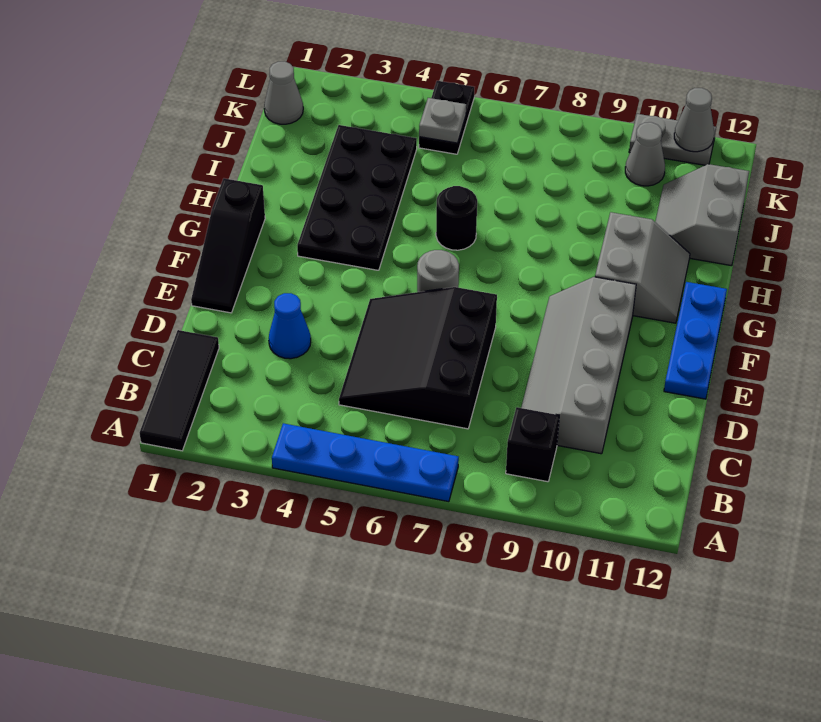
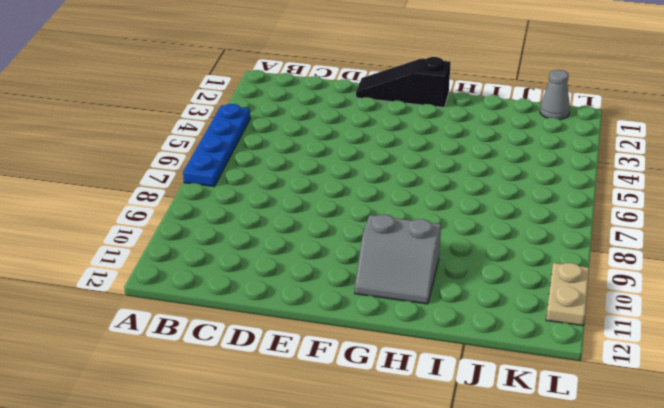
tan 1x2 plate [546,263,589,326] -> grey 1x2 plate [629,114,716,165]
none -> black 1x3 tile [140,330,219,451]
none -> black 1x1 brick [506,407,559,482]
none -> black 3x3 slope [339,287,497,429]

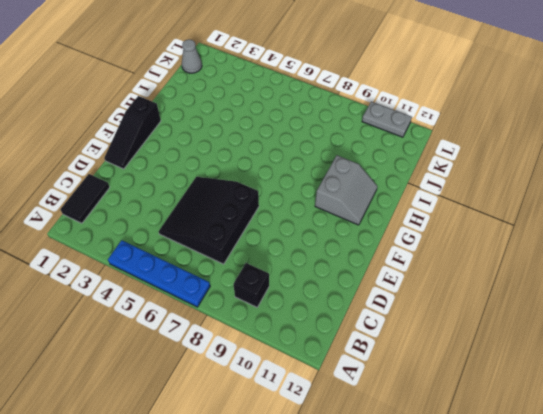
black 1x2 tile [60,174,110,223] -> black 1x3 tile [140,330,219,451]
none -> grey 2x4 slope [521,277,636,454]
none -> blue 1x1 cone [269,293,311,359]
none -> blue 1x3 plate [664,282,727,399]

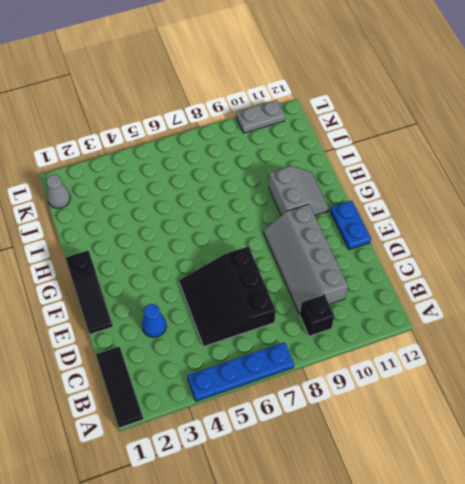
blue 1x2 plate [330,200,371,250] -> blue 1x3 plate [664,282,727,399]
none -> grey 1x1 round brick [417,250,459,292]
none -> black 2x4 plate [297,125,417,270]
none -> black 1x1 round brick [436,186,477,250]

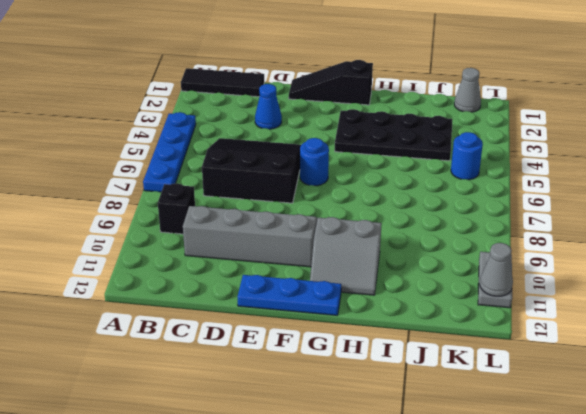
blue 1x1 round brick [300,138,329,186] -> grey 1x1 round brick [417,250,459,292]
blue 1x1 round brick [451,132,483,180] -> black 1x2 plate [419,81,474,154]
none -> black 1x1 round brick [436,186,477,250]
none -> grey 2x2 slope [655,164,749,266]
none -> grey 1x1 cone [625,122,665,186]

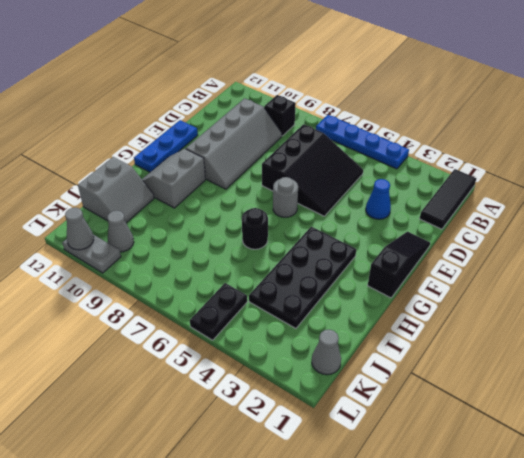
none -> grey 1x1 plate [419,98,466,143]

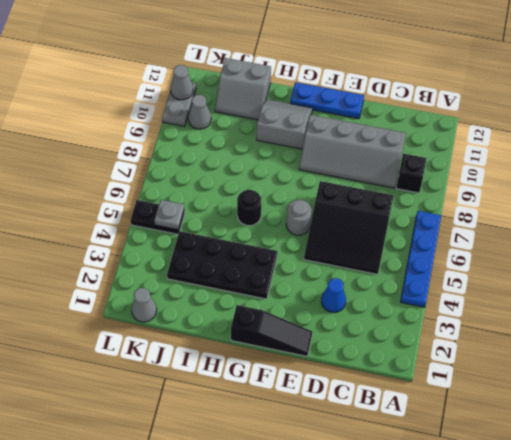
none -> black 1x3 tile [140,330,219,451]

